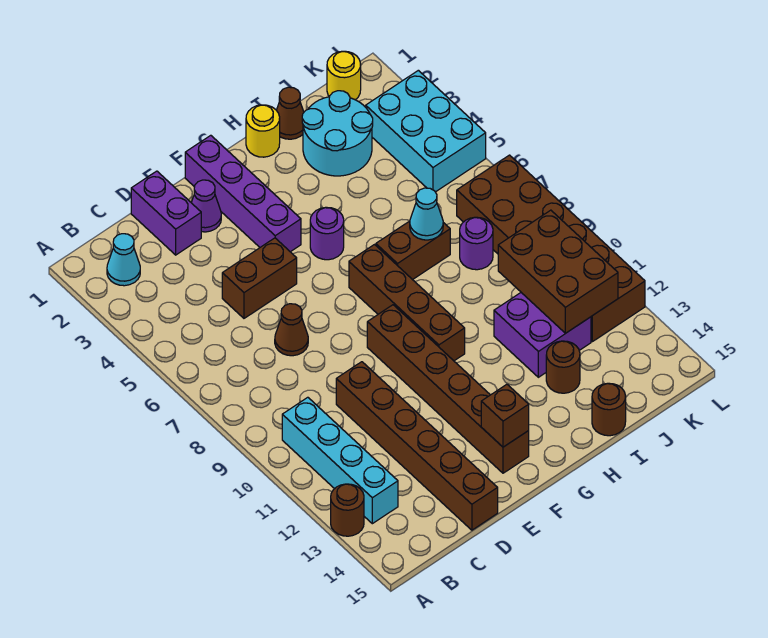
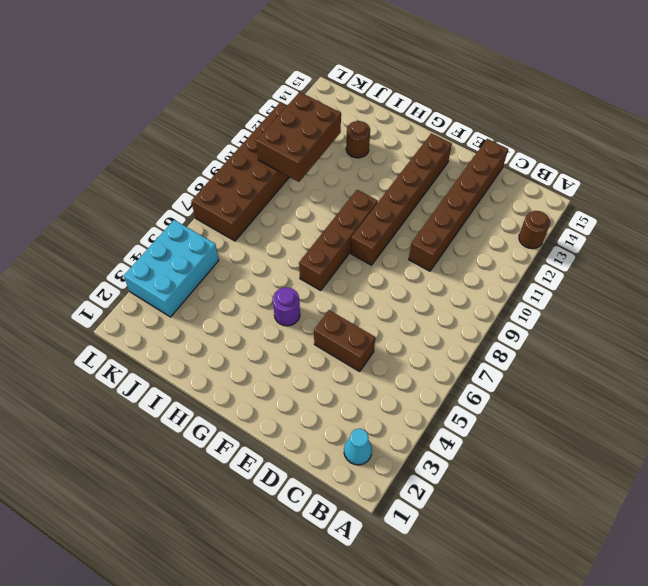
none -> cyan 1x4 brick [282,397,398,524]
none -> purple 1x2 brick [131,171,201,255]
none -> brown 1x1 cone [275,304,308,356]

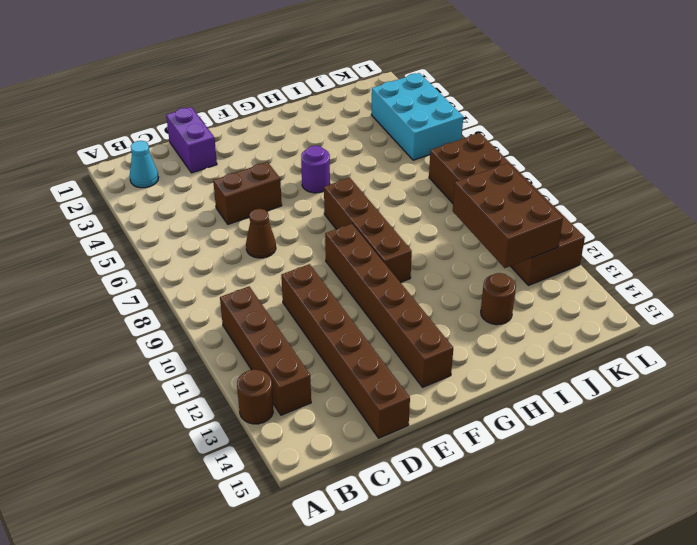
brown 1x4 brick [220,287,311,415] -> cyan 1x4 brick [282,397,398,524]
none -> purple 1x1 cone [191,180,221,232]
none -> purple 1x4 brick [185,135,301,252]
none -> yellow 1x1 round brick [246,105,280,157]

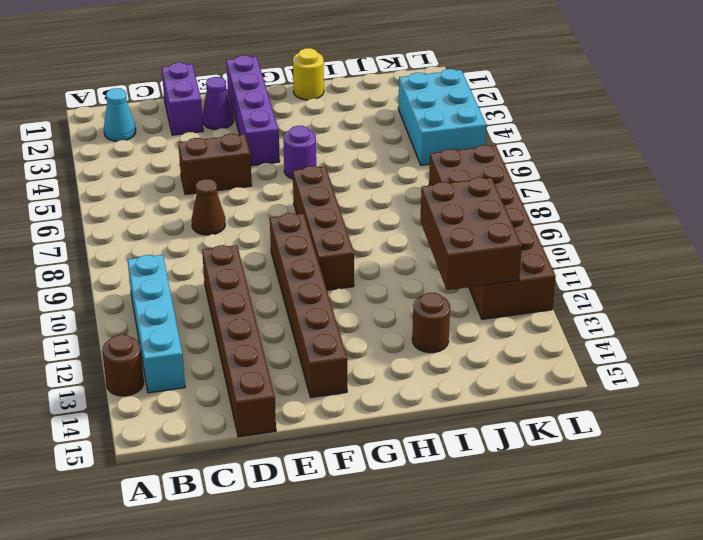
none -> brown 1x2 brick [376,221,450,280]
none -> brown 1x1 cone [276,87,304,139]
none -> cyan 2x2 round brick [302,91,373,176]

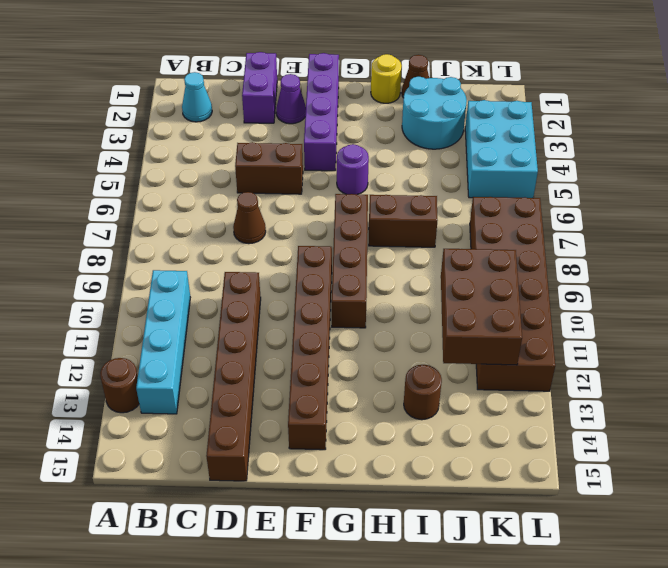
none -> purple 2x2 brick [494,293,591,377]
none -> brown 1x1 round brick [592,383,626,436]
none -> purple 1x1 round brick [460,217,493,270]

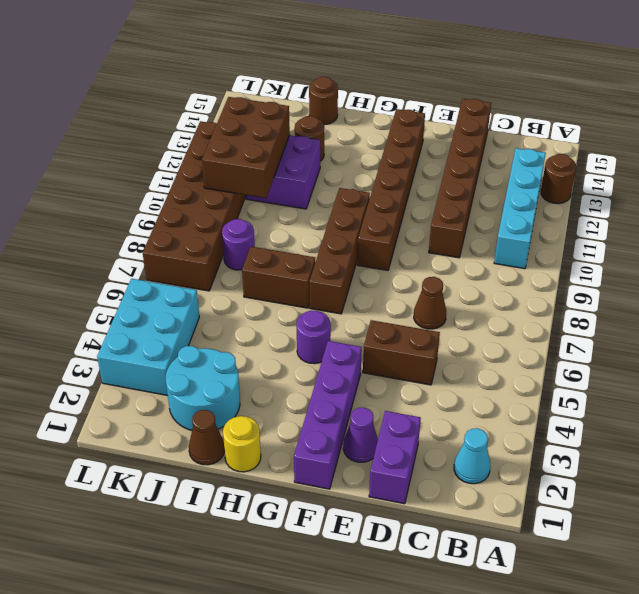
none -> yellow 1x1 round brick [327,51,361,100]
none -> brown 1x1 brick [481,384,529,447]
none -> cyan 1x1 cone [410,188,443,240]

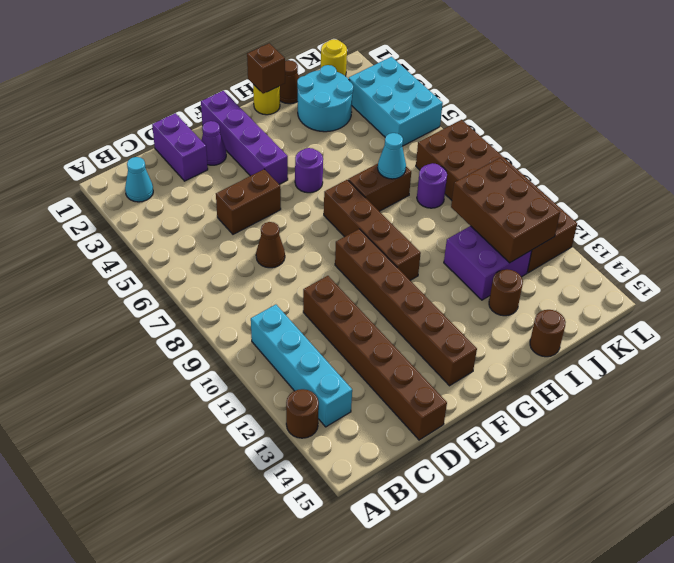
brown 1x1 brick [247,43,285,94] -> brown 1x1 brick moved to [481,384,529,447]

